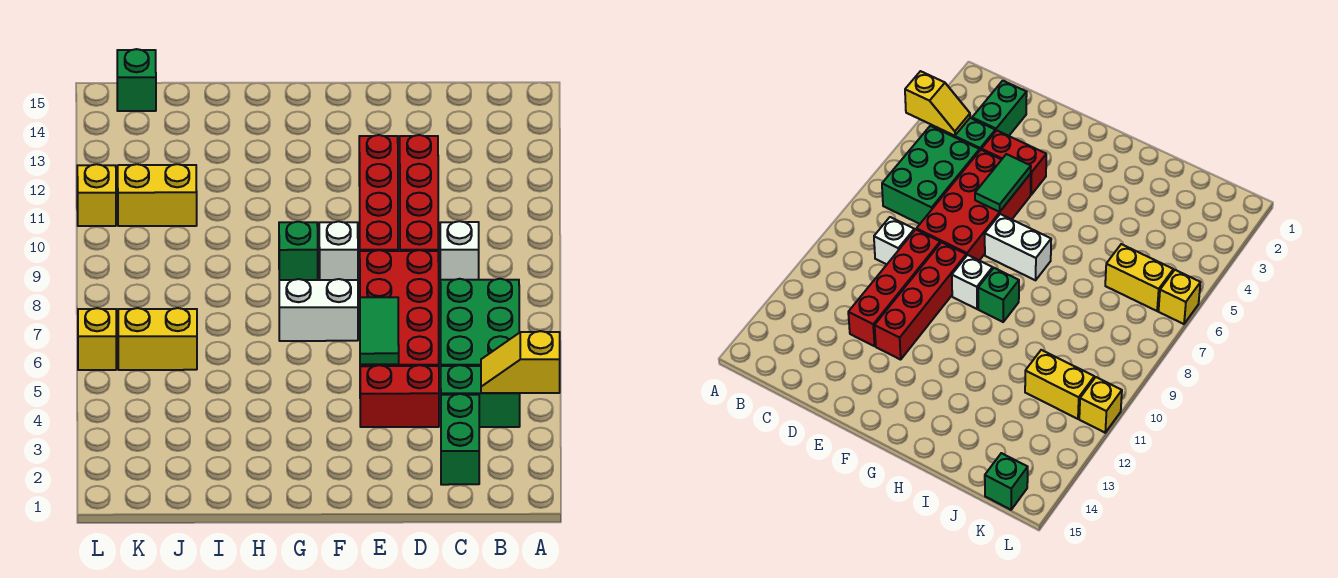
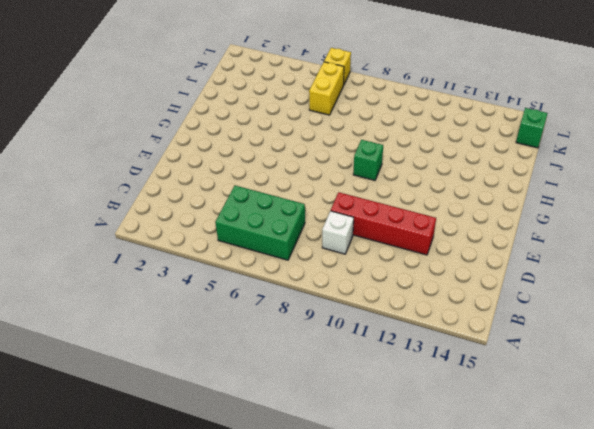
none -> green 1x2 brick [441,365,520,427]
none -> green 1x2 brick [441,394,479,485]
none -> red 1x2 brick [360,365,439,427]

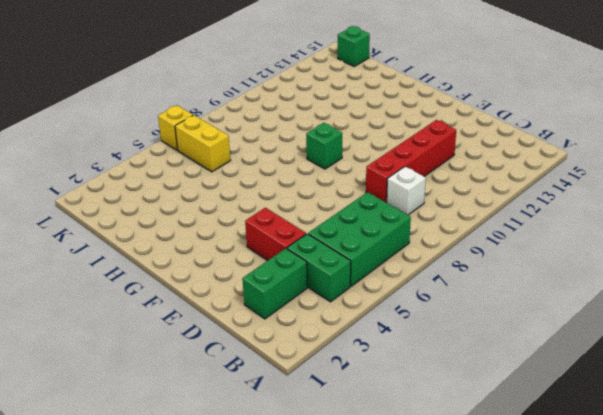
none -> red 2x4 brick [360,250,439,367]
none -> red 1x4 brick [359,135,398,251]
none -> white 1x2 brick [279,279,358,341]

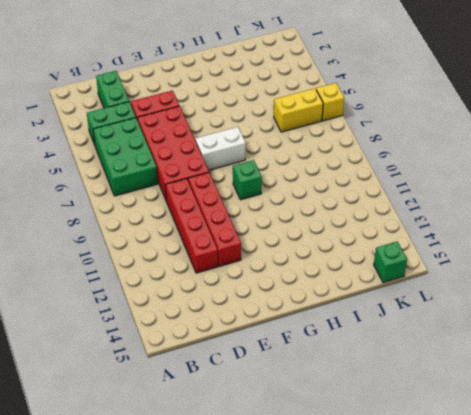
none -> white 1x1 brick [440,221,479,280]
none -> white 1x1 brick [319,221,358,280]
none -> yellow 1x2 brick [118,164,197,226]

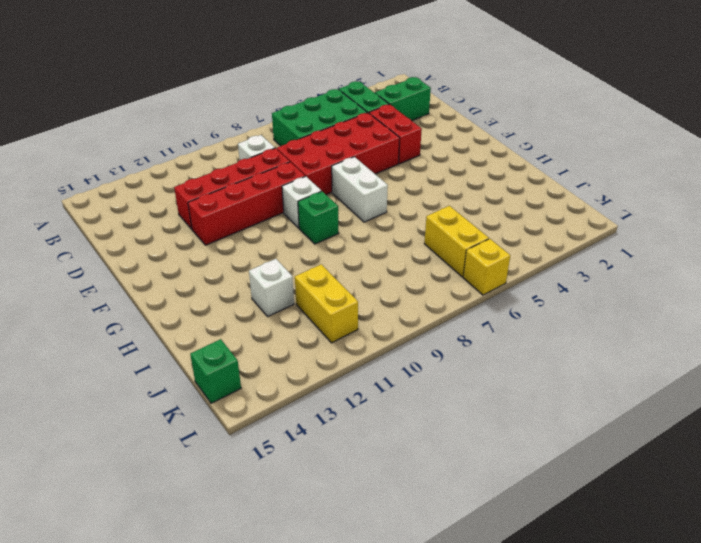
white 1x1 brick [249,259,294,316] -> none
none -> yellow 1x1 brick [77,164,116,226]
none -> yellow 1x2 slope [481,331,560,393]
none -> green 1x2 tile [360,297,399,364]

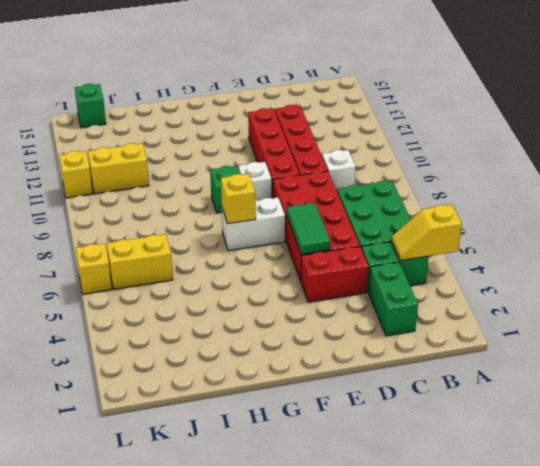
yellow 1x1 brick [221,174,256,224] -> none

